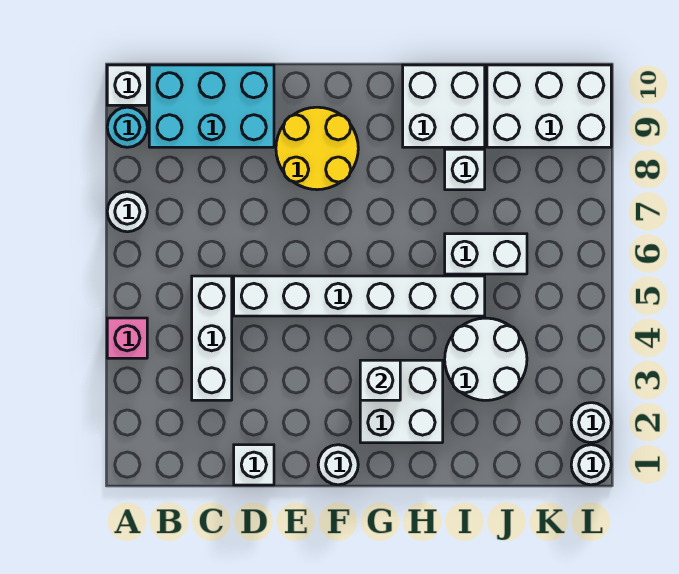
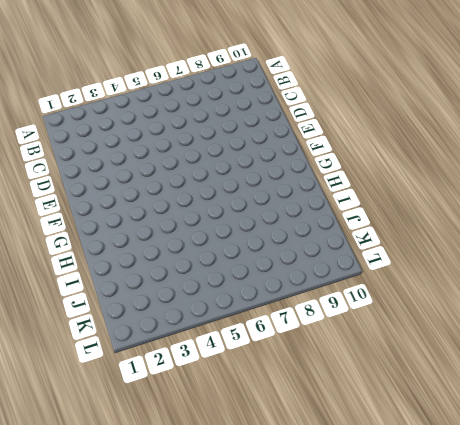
none -> pink 1x1 brick [107,318,147,358]
none -> white 1x1 round brick [107,192,147,232]
none -> cyan 1x1 round brick [107,107,147,147]

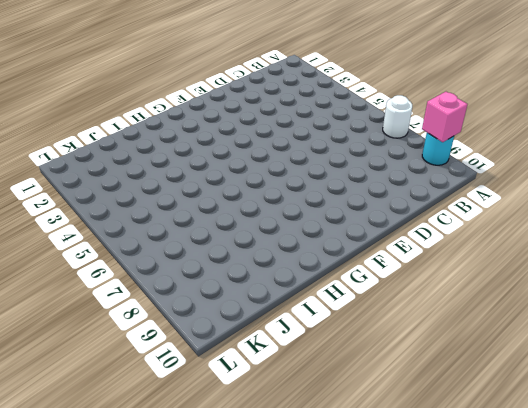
pink 1x1 brick [422,92,468,142] -> pink 1x1 brick moved to [107,318,147,358]
none -> white 1x1 brick [107,65,147,105]
none -> cyan 2x3 brick [149,65,274,147]
none -> white 1x3 brick [192,276,232,400]

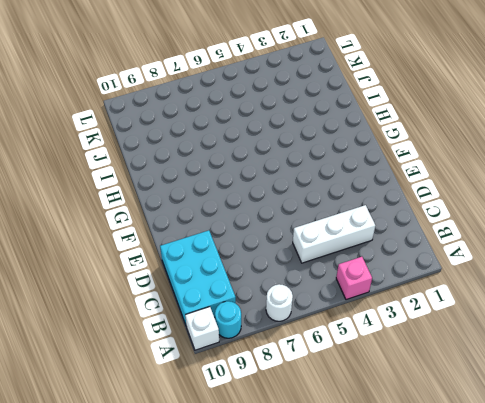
none -> white 1x1 brick [234,445,274,485]
none -> white 1x6 brick [234,276,485,316]
none -> yellow 2x2 round brick [276,107,358,190]

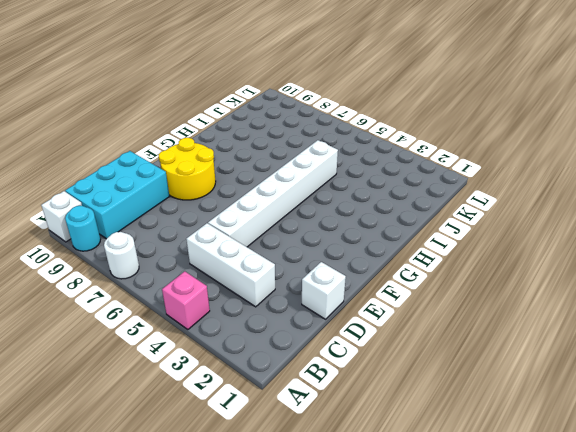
none -> white 1x1 round brick [318,445,358,485]
none -> white 2x2 brick [360,360,443,443]
none -> white 2x2 brick [403,65,485,147]

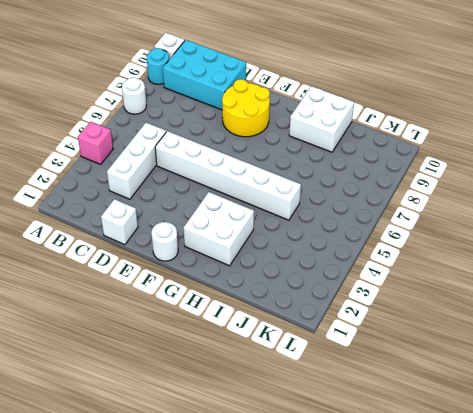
none -> white 2x2 round brick [445,318,527,400]
none -> white 1x2 brick [445,234,527,274]
none -> white 1x1 brick [445,149,485,190]

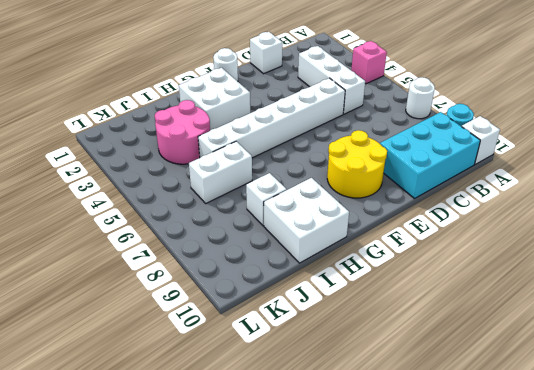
pink 2x2 round brick [155,100,210,164] -> white 2x2 round brick [445,318,527,400]
none -> white 2x3 brick [487,65,611,147]
none -> white 1x1 round brick [571,445,611,485]
none -> white 1x1 round brick [571,403,611,443]

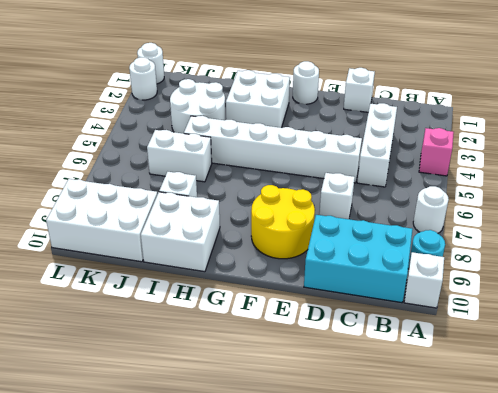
white 1x1 brick [319,173,355,219] -> white 1x1 brick moved to [360,360,400,400]

